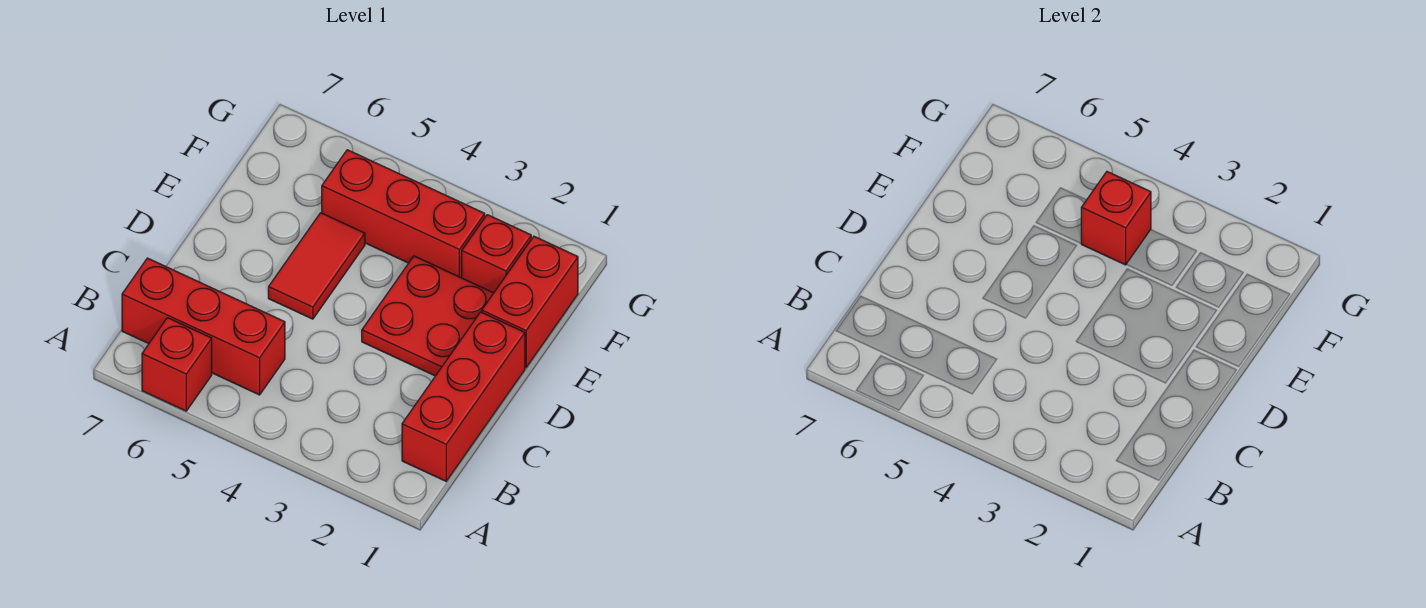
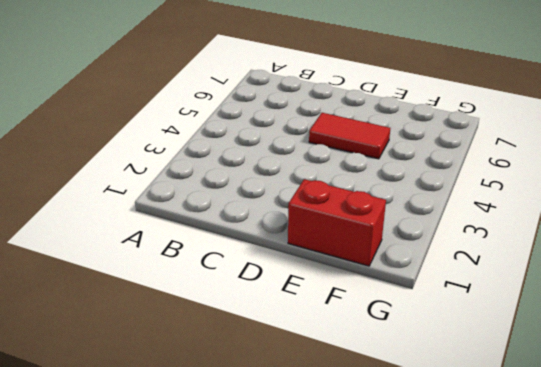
none -> red 1x1 brick [142,318,212,411]
none -> red 1x3 brick [402,312,525,481]

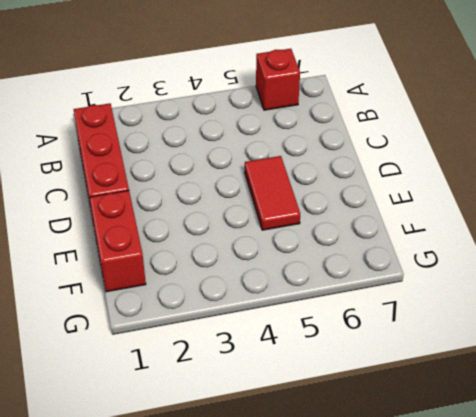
none -> red 1x3 brick [122,258,285,395]
none -> red 2x2 plate [362,256,493,376]

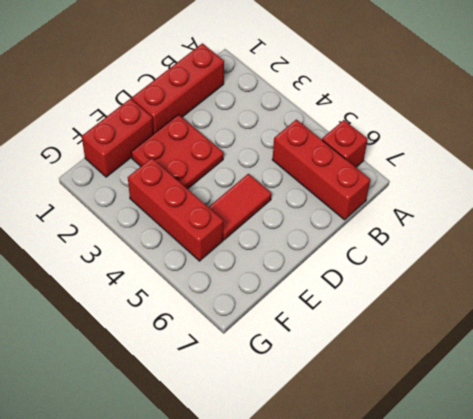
none -> red 1x1 brick [462,215,531,293]
none -> red 1x1 brick [1081,172,1151,265]

